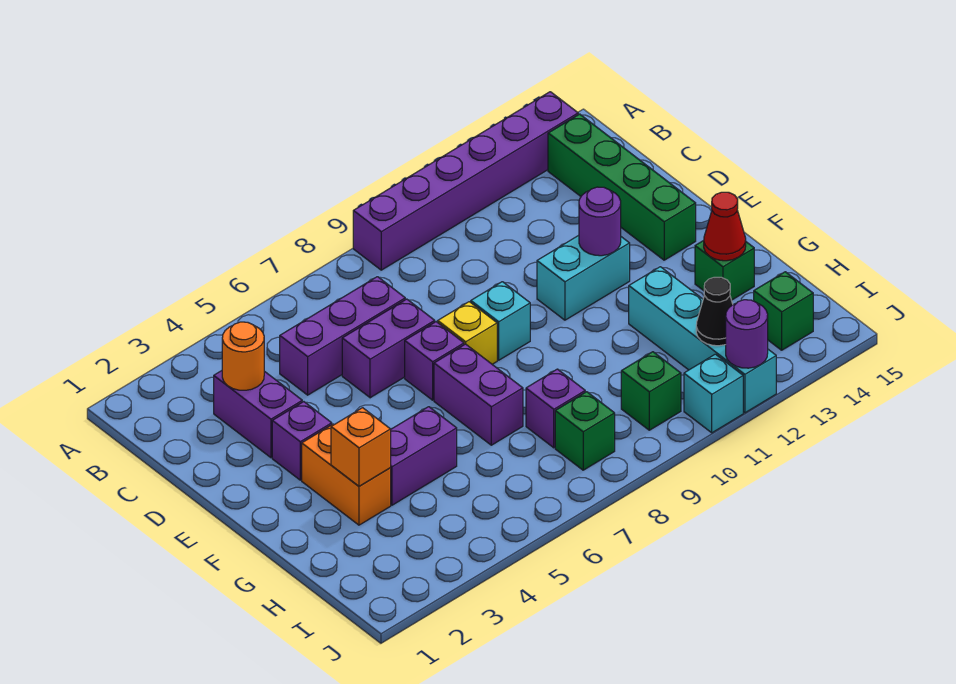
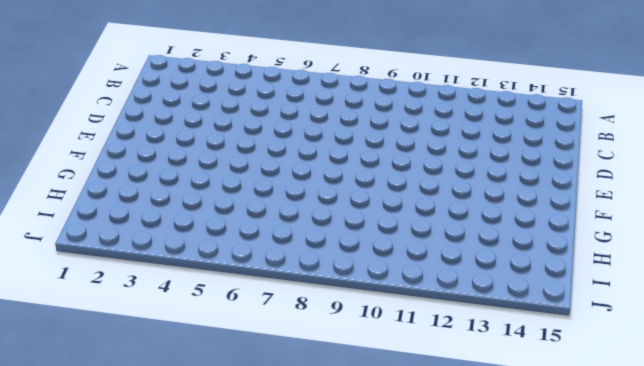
none -> purple 1x6 brick [353,92,578,270]
none -> green 1x4 brick [548,114,696,260]
none -> purple 1x2 brick [214,371,302,458]

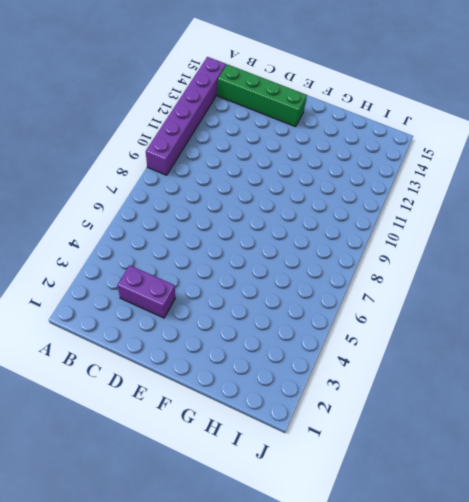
none -> purple 1x3 brick [280,277,405,395]
none -> purple 1x2 brick [342,299,435,398]
none -> purple 1x1 brick [272,402,332,480]

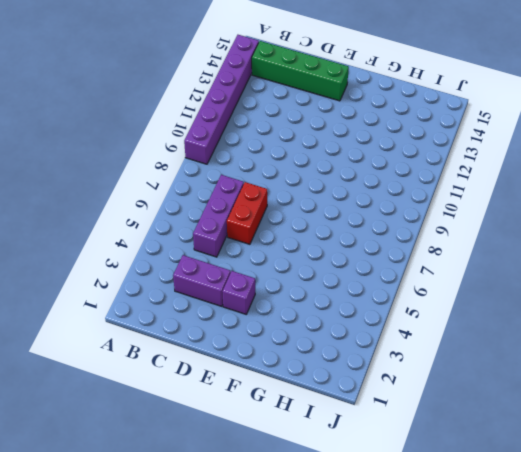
red 1x2 brick [227,182,267,244] -> purple 1x2 brick [342,299,435,398]
none -> purple 1x1 brick [405,322,464,400]
none -> yellow 1x1 brick [438,302,497,364]
none -> cyan 1x1 brick [471,282,530,360]

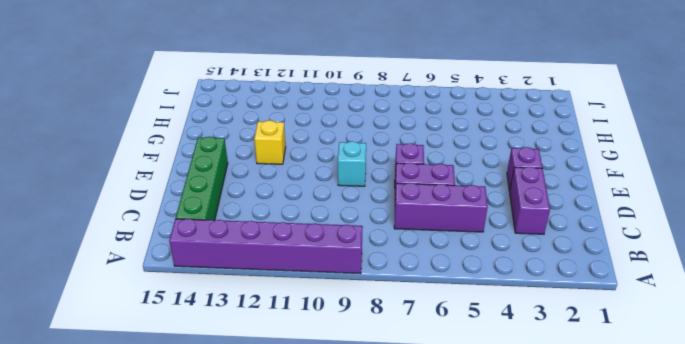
yellow 1x1 brick [254,120,285,164] -> yellow 1x1 brick moved to [438,302,497,364]
none -> cyan 1x2 brick [537,235,630,320]
none -> orange 1x2 brick [302,424,391,525]
none -> purple 1x2 brick [434,344,523,445]

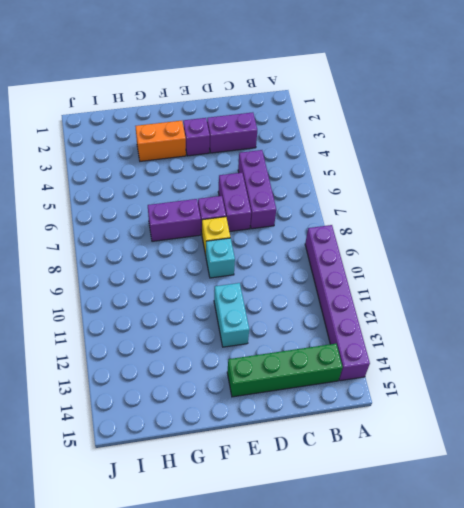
none -> purple 1x2 brick [391,407,457,505]
none -> cyan 1x4 brick [629,267,776,413]
none -> green 1x1 brick [695,241,754,300]

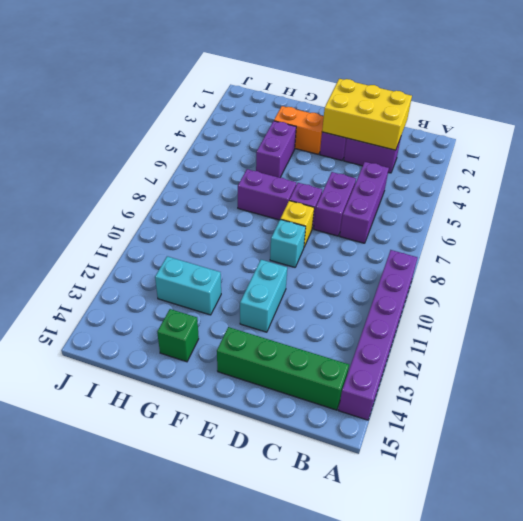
yellow 2x3 brick [322,79,412,150] -> orange 1x1 round brick [222,322,264,390]
cyan 1x2 brick [155,256,221,315] -> cyan 1x4 brick [629,267,776,413]
none -> purple 1x1 brick [526,369,585,448]
none -> green 1x1 brick [555,392,615,470]
none -> green 1x1 brick [621,352,681,430]

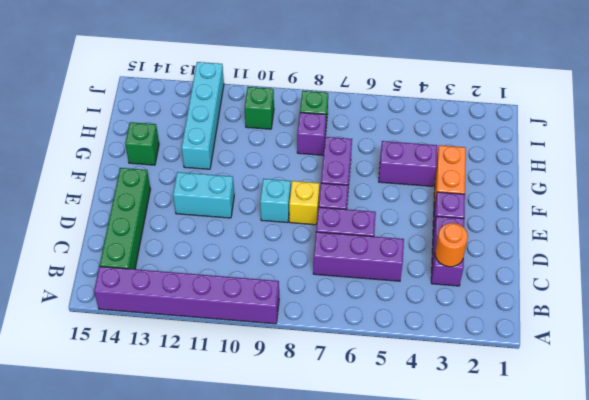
none -> green 1x1 brick [754,272,813,350]
none -> cyan 1x1 brick [684,354,743,433]
none -> purple 1x1 round brick [579,187,621,256]

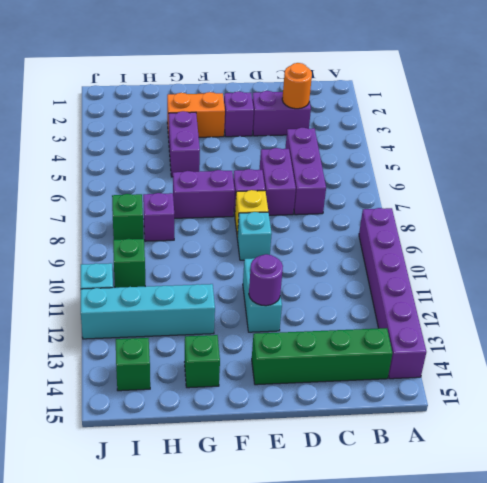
none -> orange 1x1 brick [331,408,391,486]
none -> red 1x1 cone [704,192,746,261]
none -> black 1x1 cone [696,277,733,346]

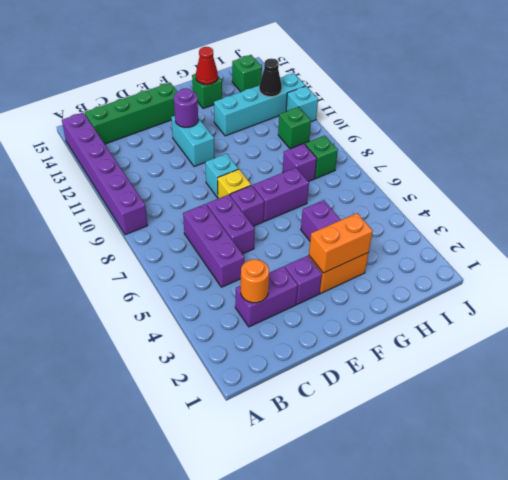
orange 1x2 brick [309,213,373,273] -> orange 1x1 brick [331,408,391,486]
none -> purple 1x1 round brick [726,300,768,368]

